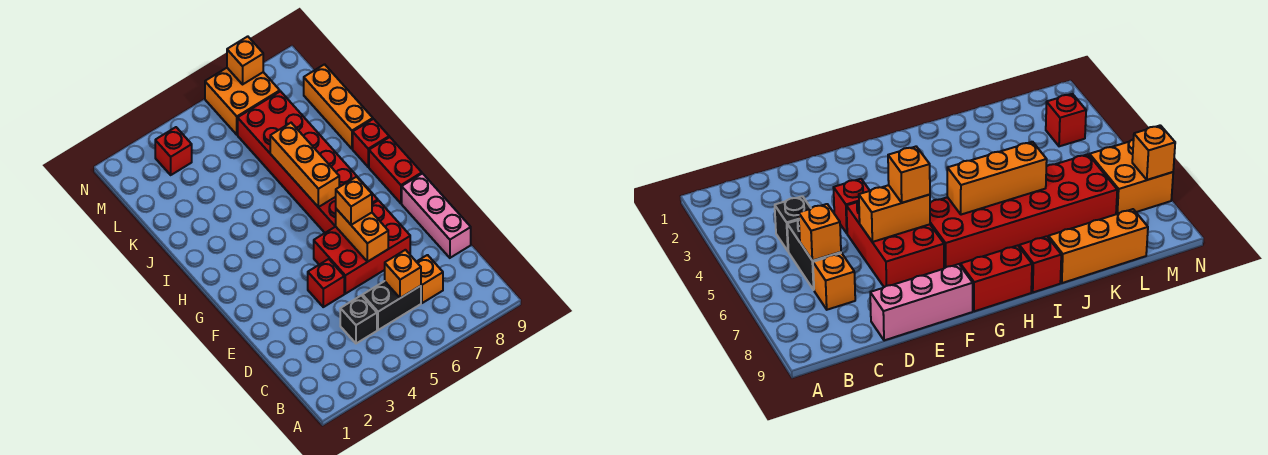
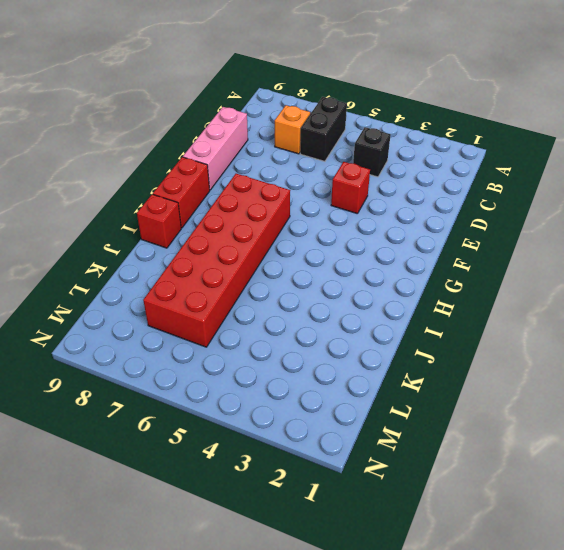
black 1x2 brick [300,97,347,161] -> black 1x2 brick turned to [363,281,421,330]
none -> red 2x3 brick [314,201,410,294]
none -> orange 1x3 brick [304,64,373,149]
none -> red 1x1 brick [155,127,192,175]

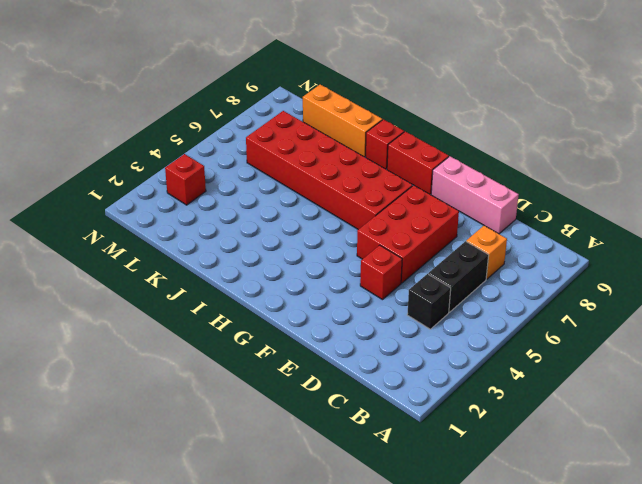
none -> orange 2x2 brick [205,68,280,135]
none -> orange 1x1 brick [385,250,421,298]
none -> orange 1x2 brick [336,209,388,262]

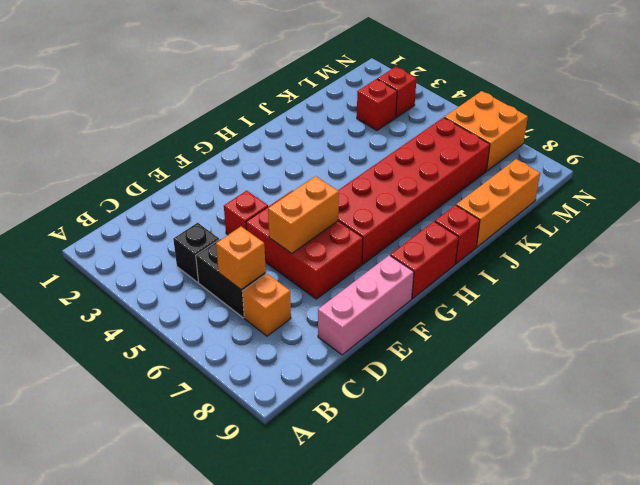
red 1x1 brick [357,79,397,130] -> none
none -> orange 1x3 brick [270,123,339,207]
none -> orange 1x1 brick [227,36,263,84]
none -> orange 1x1 brick [336,177,372,225]

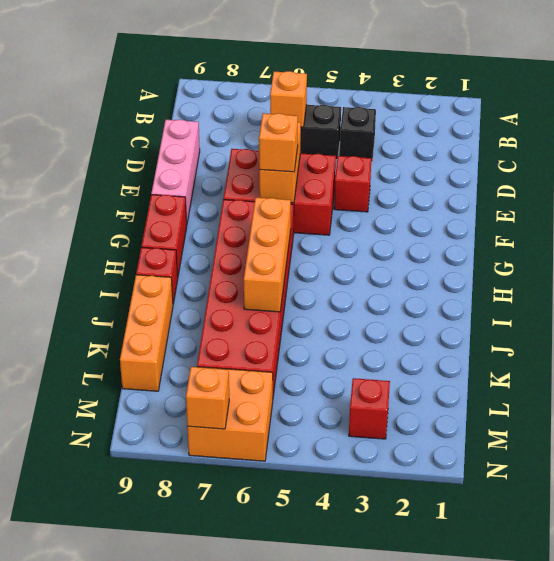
none -> orange 1x1 brick [417,255,443,303]

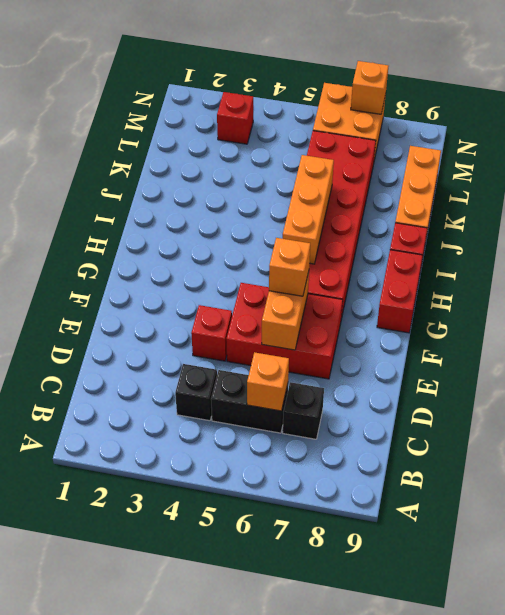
black 1x1 brick [283,382,324,439] -> orange 1x1 brick [417,255,443,303]
none -> pink 1x3 brick [402,174,471,258]

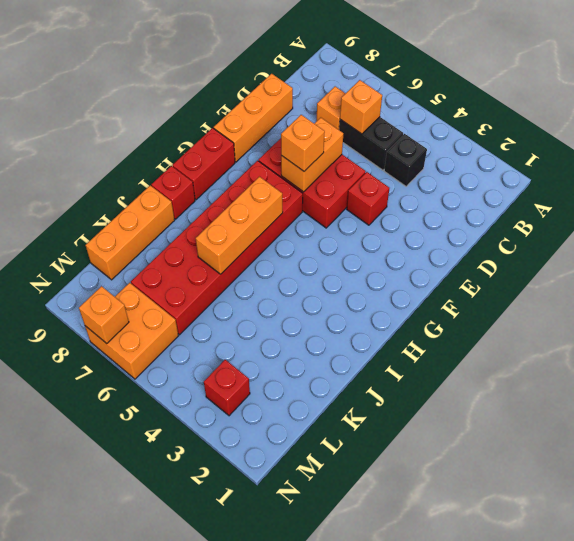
orange 1x3 brick [214,74,293,162] -> pink 1x3 brick [402,174,471,258]

